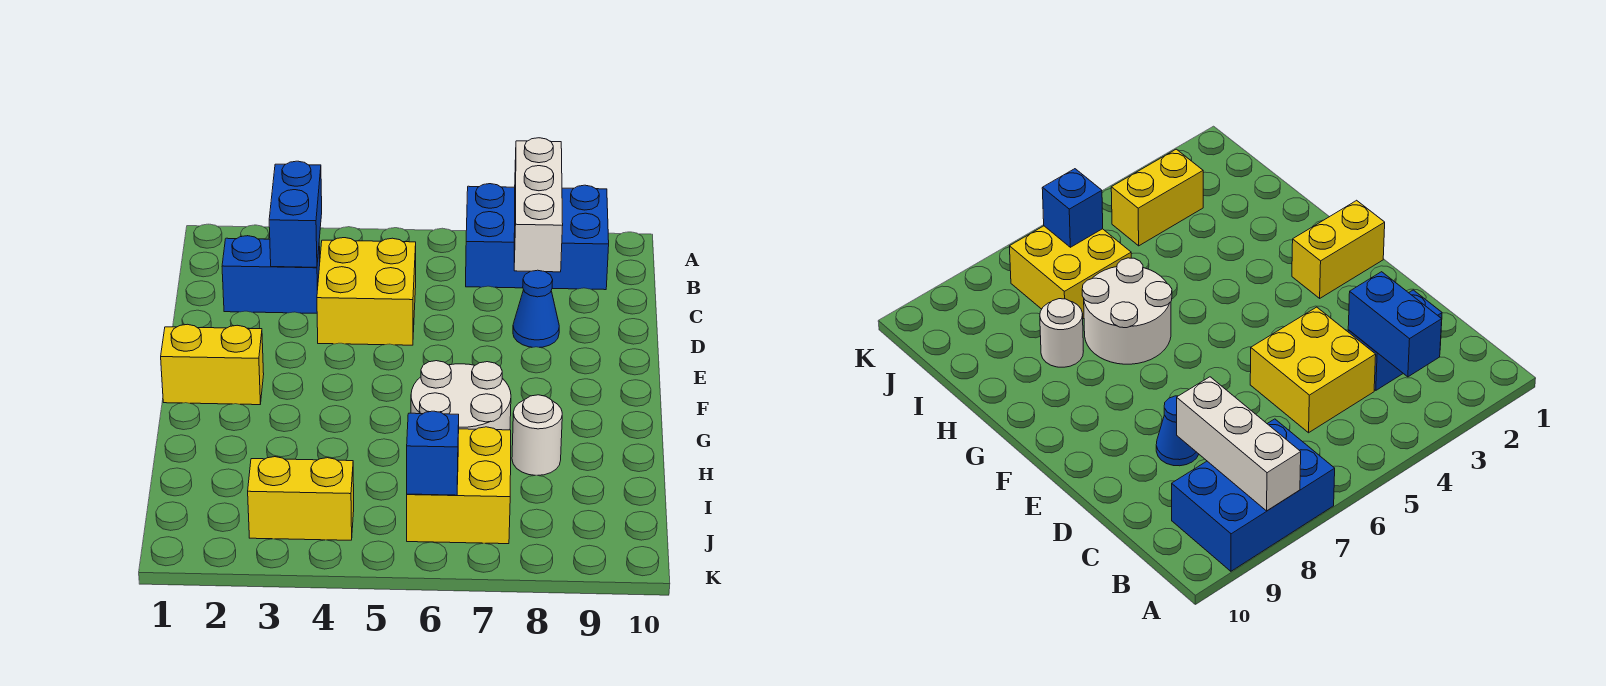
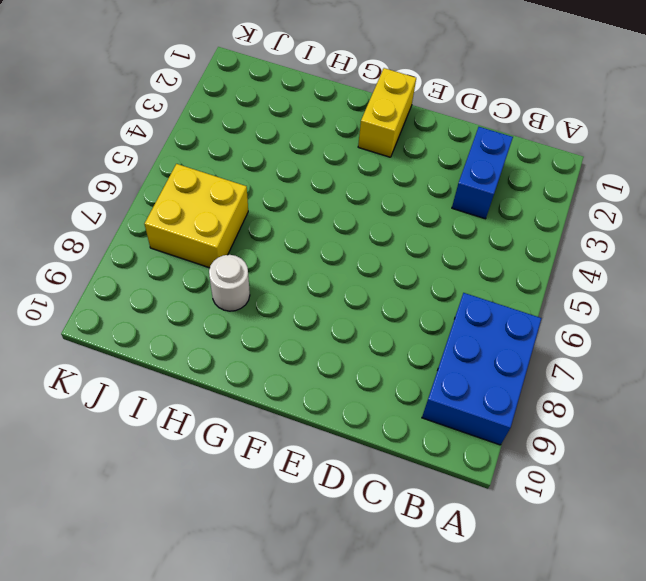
none -> yellow 2x2 brick [317,238,416,345]
none -> blue 1x1 cone [513,270,559,347]
none -> white 2x2 round brick [411,361,511,430]

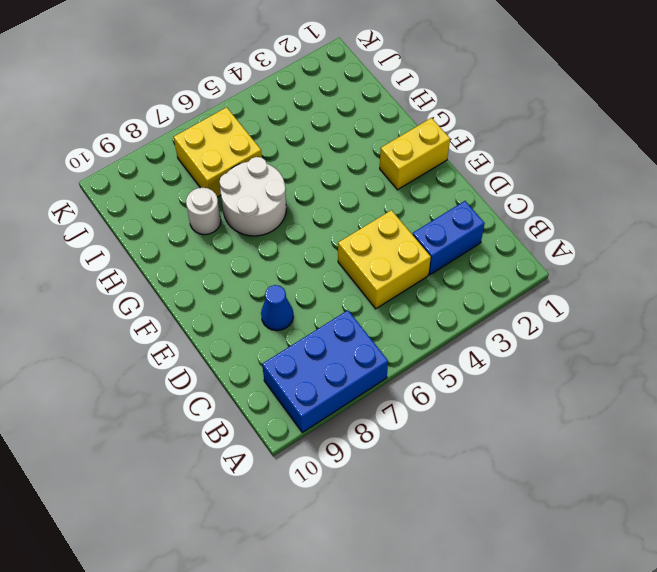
none -> yellow 1x2 brick [248,457,354,540]
none -> white 1x3 brick [514,138,563,272]
none -> blue 1x2 brick [269,161,322,267]

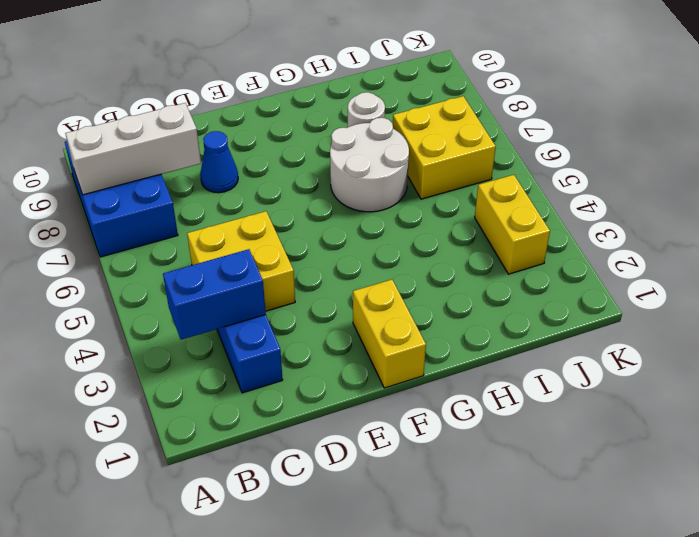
none -> blue 1x1 brick [407,411,459,495]

